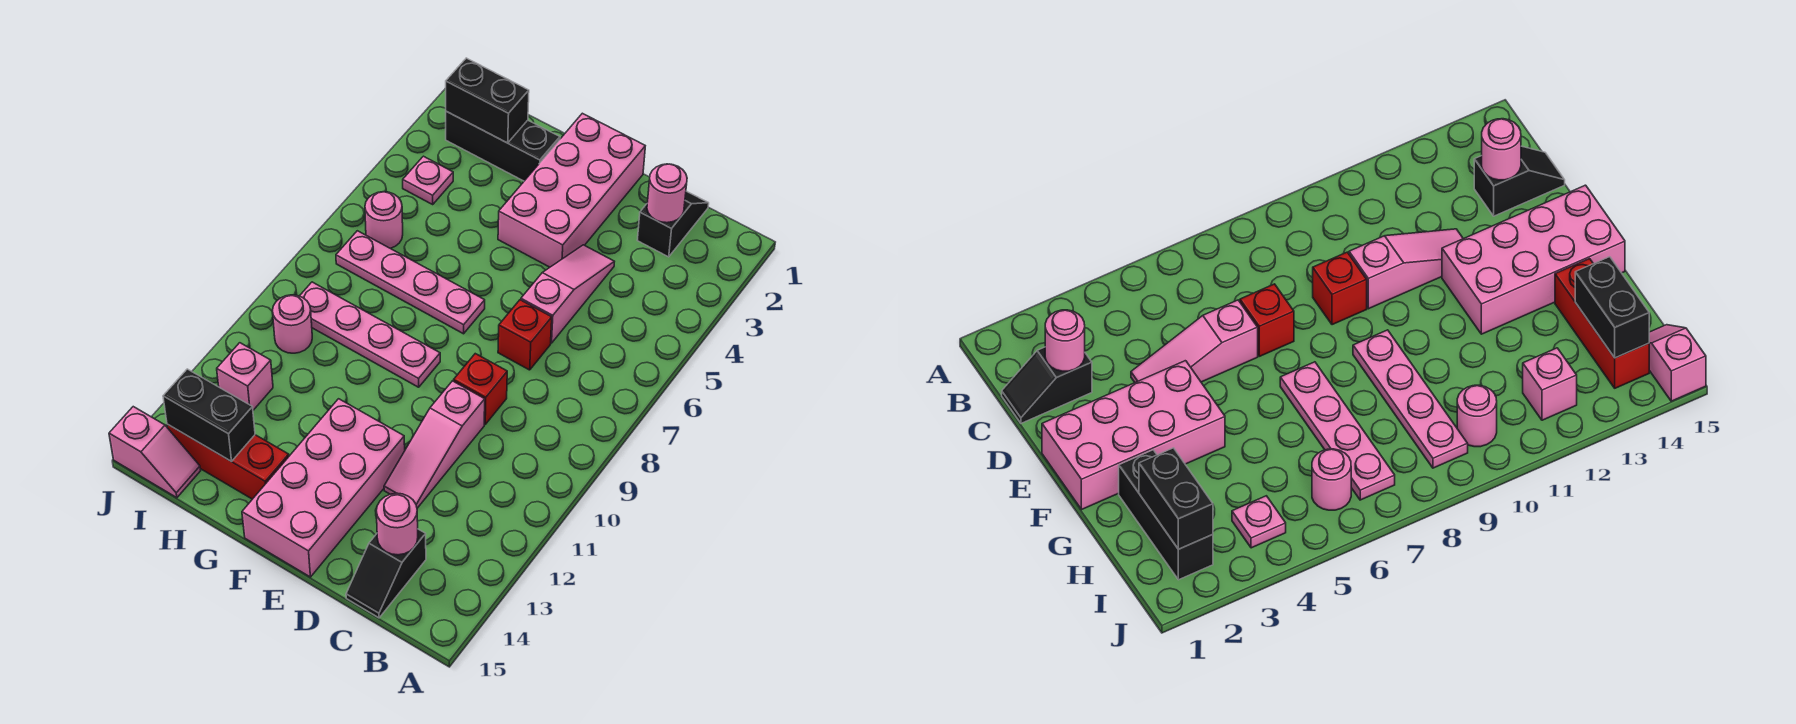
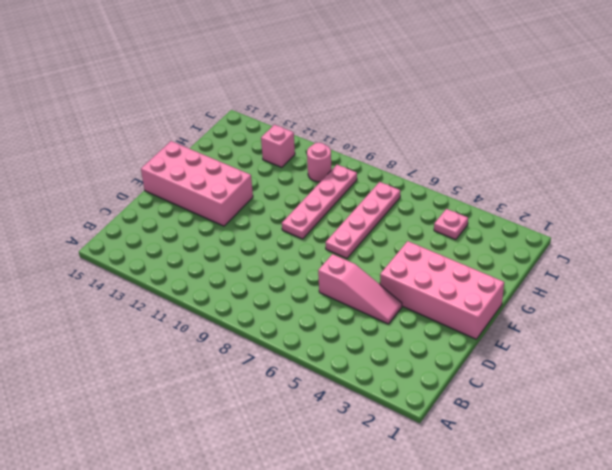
none -> black 1x2 slope [637,191,709,257]
none -> black 1x2 slope [346,529,426,618]
none -> red 1x1 brick [498,300,552,370]

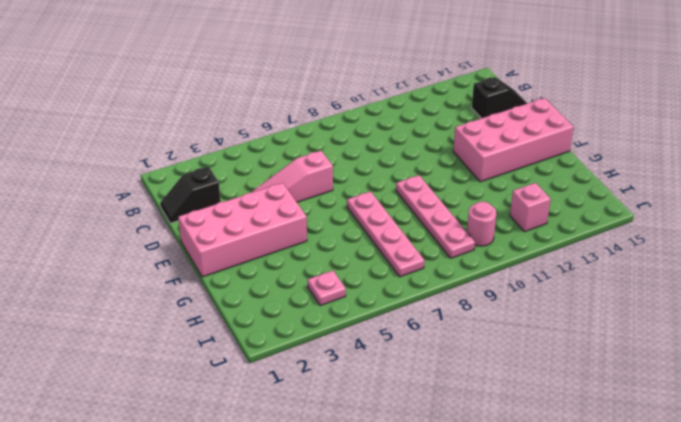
none -> red 1x1 brick [498,300,552,370]
none -> red 1x1 brick [454,354,507,424]
none -> pink 1x3 slope [384,381,485,508]

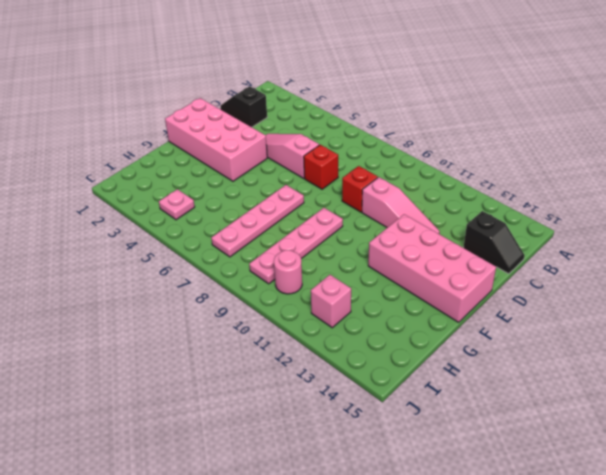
none -> black 1x3 brick [446,111,560,181]
none -> red 1x3 brick [167,424,289,499]
none -> pink 1x1 round brick [365,192,403,248]

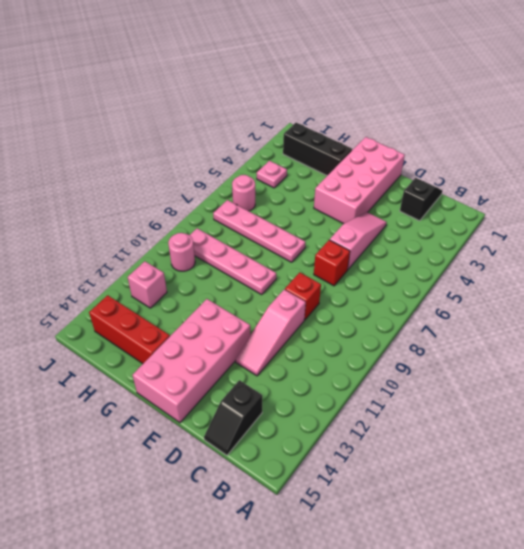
none -> pink 1x2 slope [109,407,201,498]
none -> pink 1x1 round brick [647,164,687,223]
none -> pink 1x1 round brick [376,493,418,555]

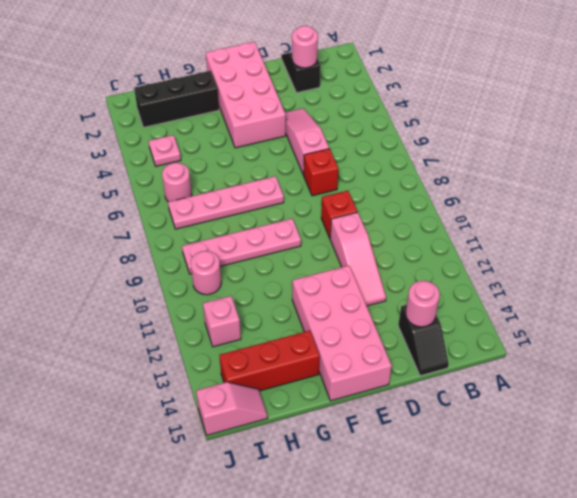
none -> black 1x2 brick [446,58,529,143]
none -> black 1x2 brick [163,369,255,462]

